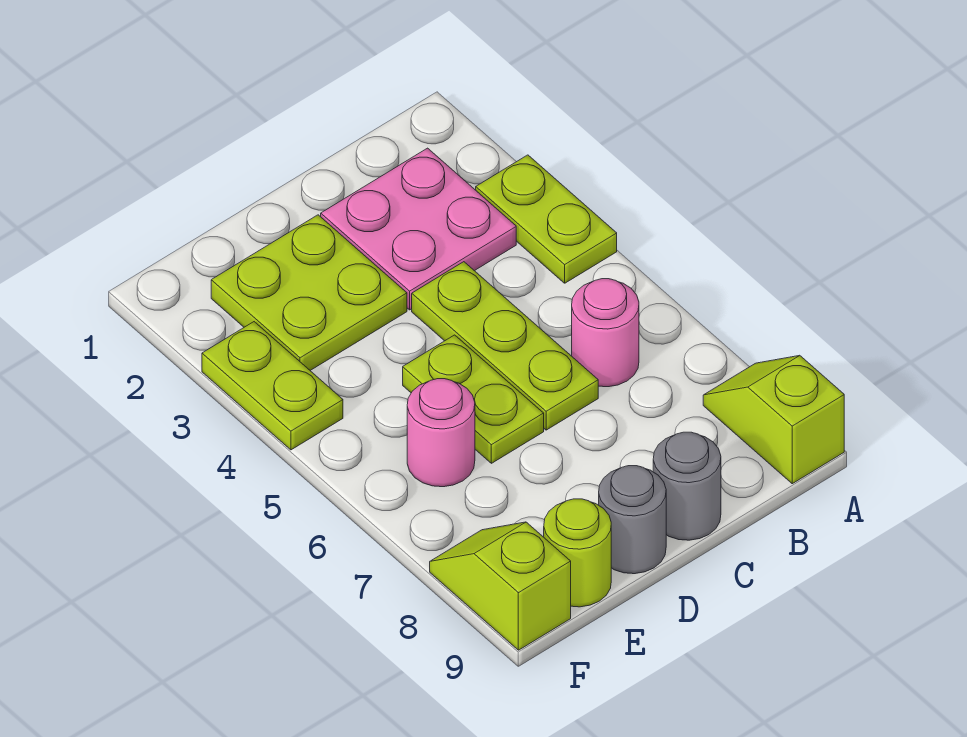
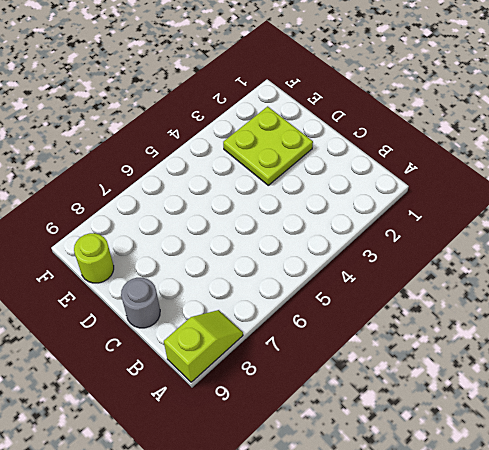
none -> lime 1x2 plate [476,155,617,283]
none -> pink 2x2 plate [321,148,516,310]
none -> pink 1x1 round brick [572,279,639,387]

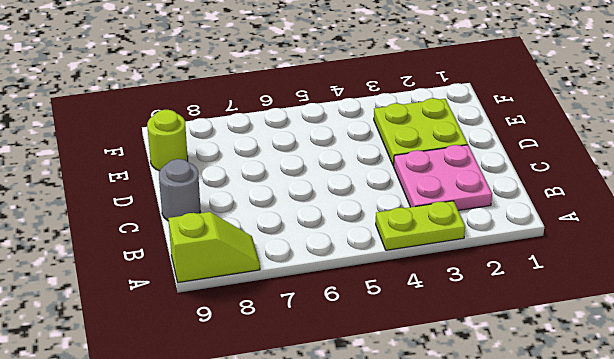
none -> pink 1x1 round brick [572,279,639,387]
none -> lime 1x3 plate [412,262,598,430]
none -> lime 1x2 plate [403,335,544,463]

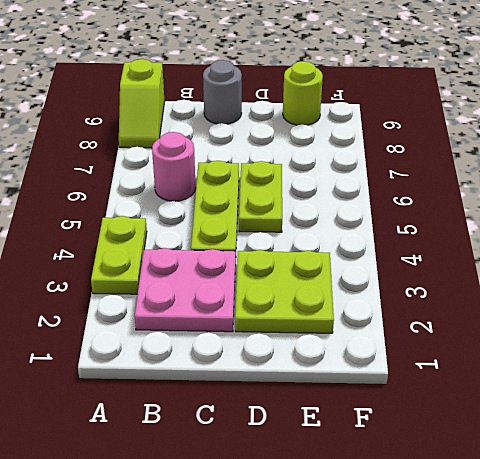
none -> grey 1x1 round brick [599,466,666,574]
none -> pink 1x1 round brick [407,379,475,487]
none -> lime 1x2 plate [202,322,343,450]

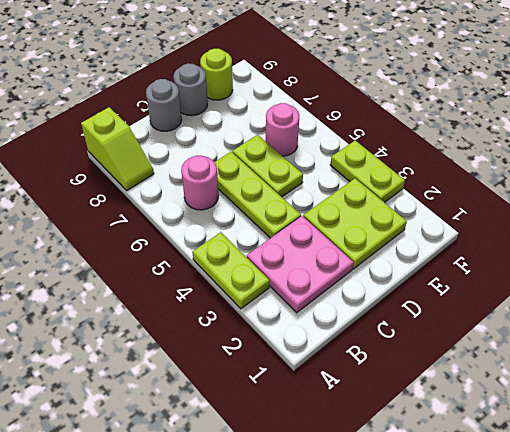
none -> lime 1x2 slope [430,522,571,650]

